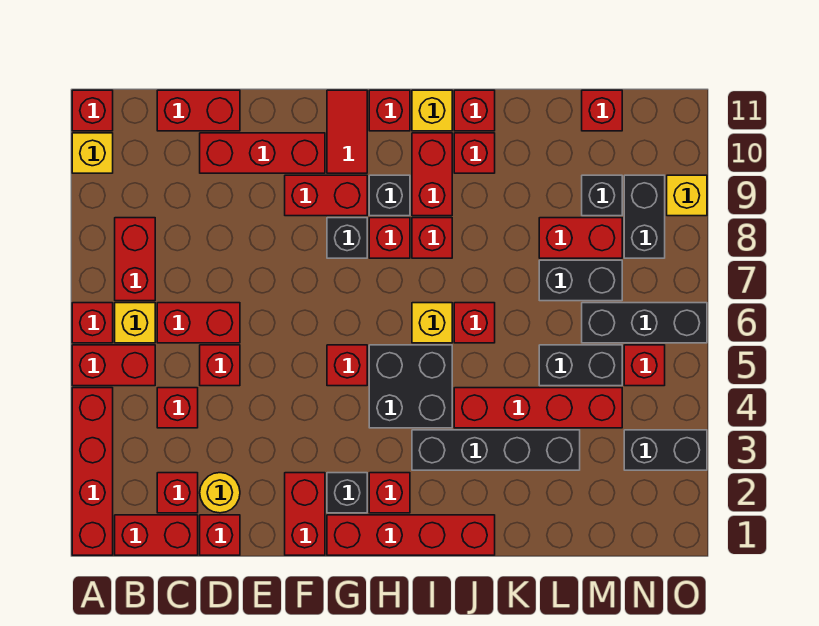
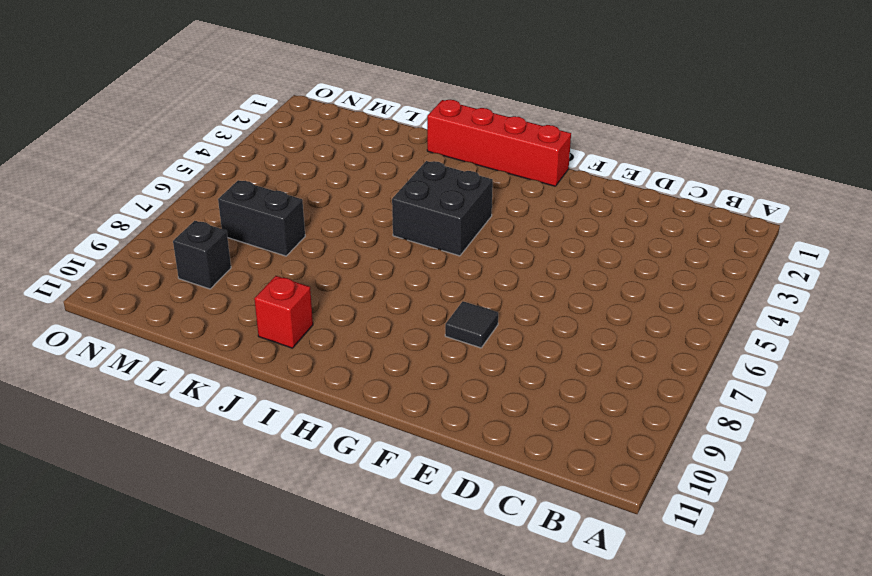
black 1x1 tile [445,301,498,348] -> none
none -> red 1x4 brick [72,388,113,555]
none -> red 1x2 brick [72,345,155,386]
none -> red 1x1 brick [72,303,113,343]
none -> yellow 1x1 brick [72,133,113,173]

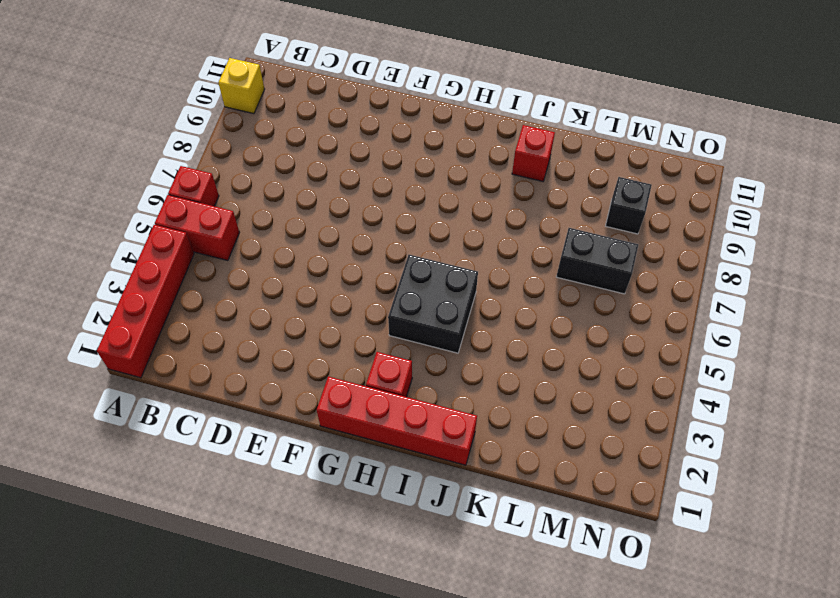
none -> red 1x1 brick [72,90,113,131]
none -> red 1x2 brick [115,515,198,555]
none -> yellow 1x1 brick [115,303,155,343]
none -> red 1x2 brick [115,218,155,301]

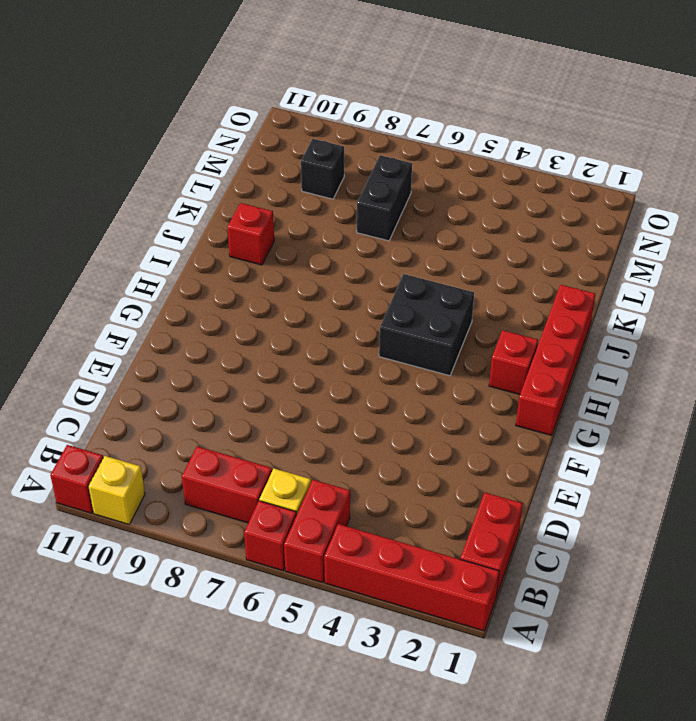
none -> red 1x1 brick [157,473,198,513]
none -> red 1x1 brick [157,388,198,428]
none -> red 1x2 brick [157,303,240,343]
none -> red 1x2 brick [157,90,240,131]

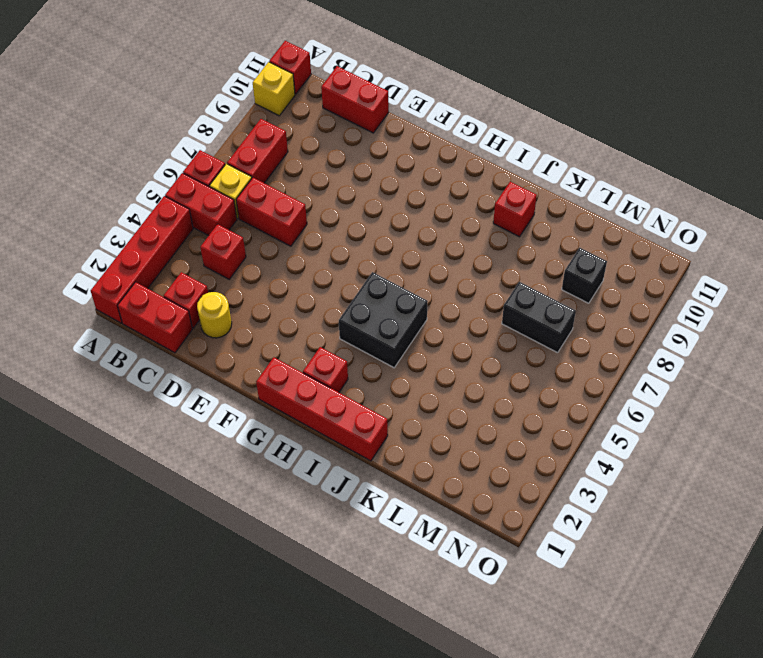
none -> red 1x1 brick [200,515,240,555]
none -> red 1x1 brick [200,345,240,386]
none -> red 1x3 brick [200,133,325,173]
none -> red 1x2 brick [285,473,325,555]

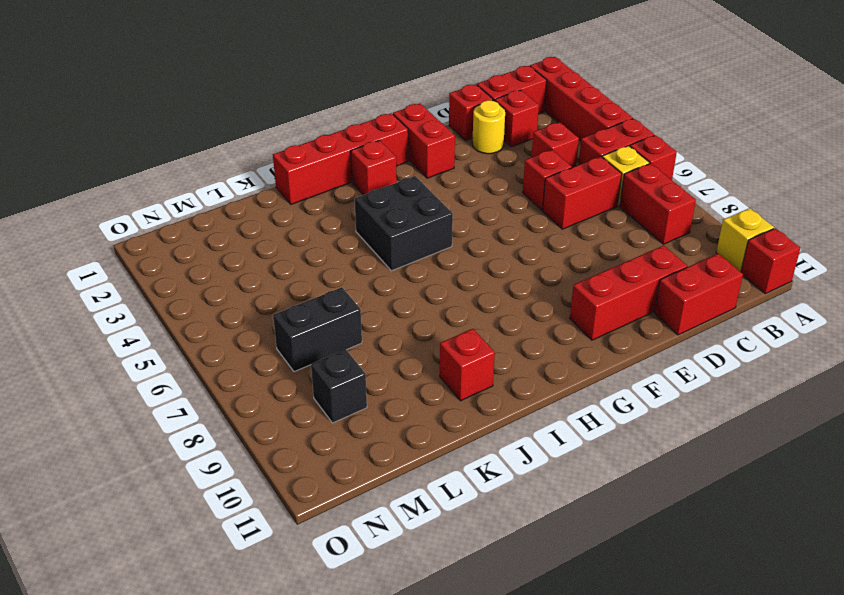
none -> red 1x2 brick [285,175,367,216]
none -> black 1x1 brick [327,473,367,513]
none -> red 1x1 brick [327,345,367,386]
none -> black 1x1 brick [327,218,367,258]

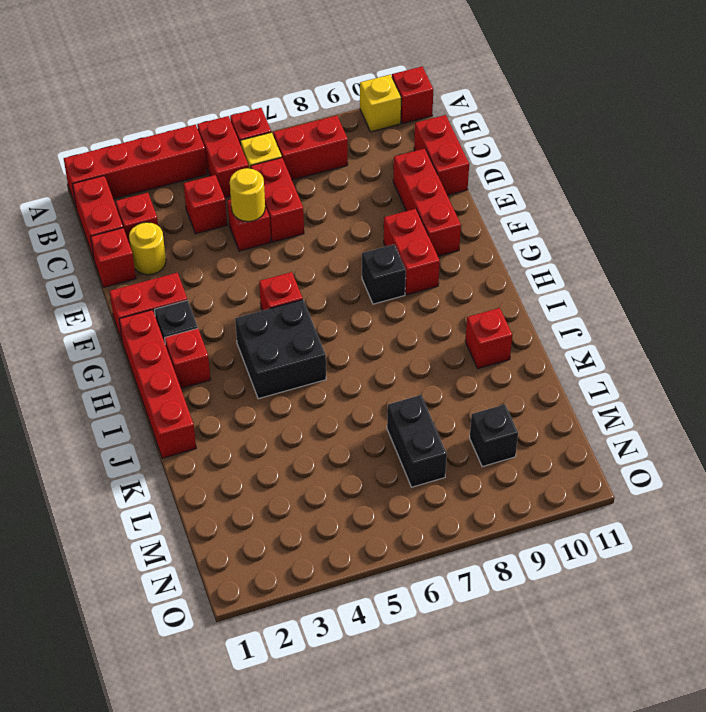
yellow 1x1 round brick [230,168,265,222] -> none
none -> red 1x2 tile [327,90,367,173]
none -> red 1x1 brick [369,218,410,258]
none -> black 1x1 brick [369,175,410,216]
none -> red 1x1 brick [369,90,410,131]

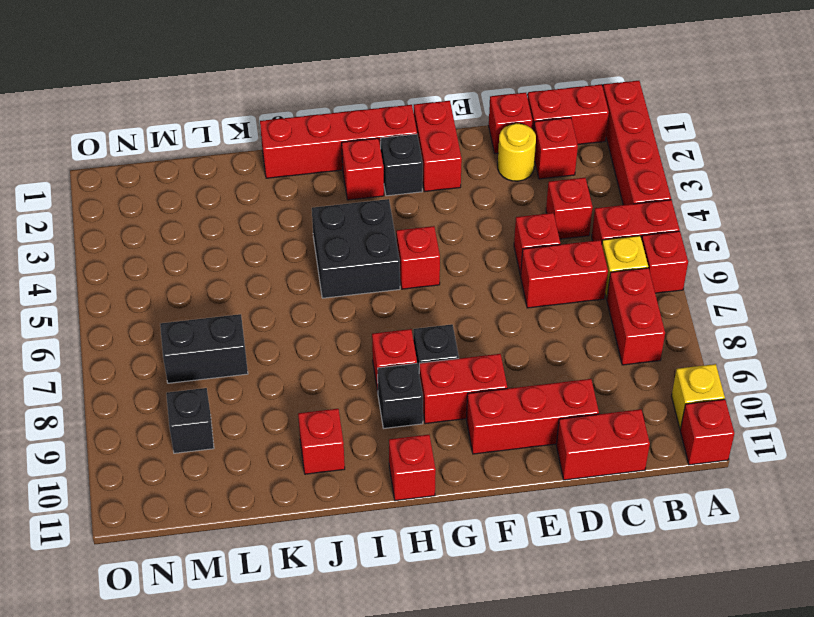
none -> red 1x2 tile [327,90,367,173]
none -> black 1x4 brick [412,430,580,470]
none -> yellow 1x1 brick [412,303,452,343]
none -> red 1x1 brick [412,218,452,258]

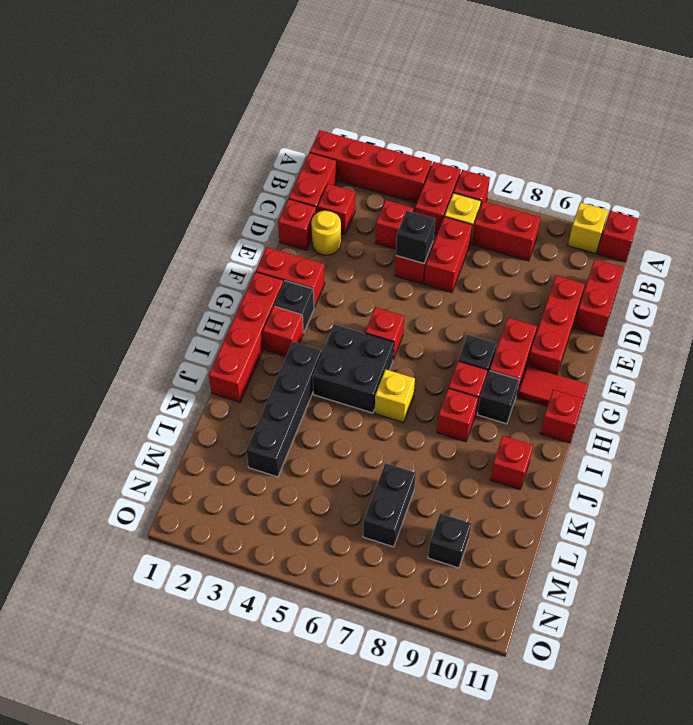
black 1x1 brick [396,211,435,263] -> none
none -> red 1x2 brick [412,133,452,216]
none -> yellow 1x1 brick [412,90,452,131]
none -> red 1x4 brick [454,388,622,428]
none -> red 1x1 brick [454,303,495,343]

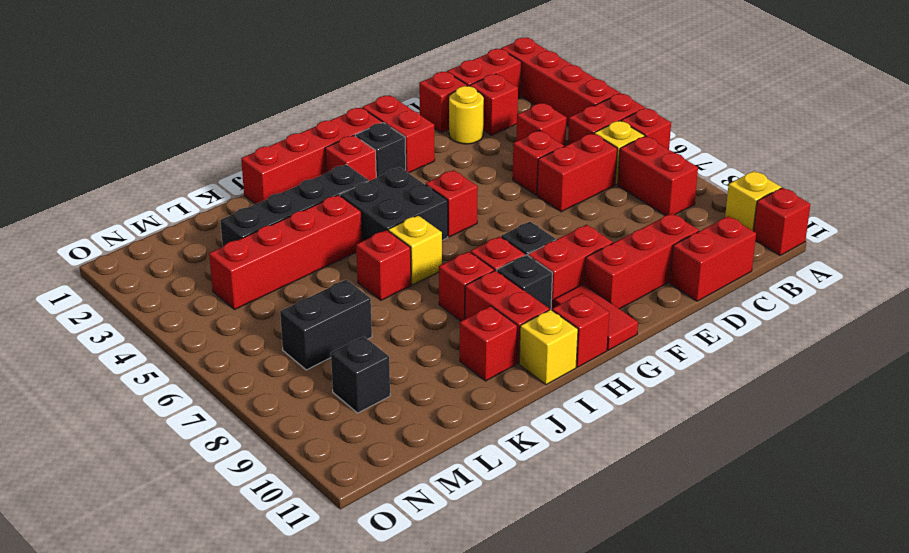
none -> red 1x1 brick [454,90,495,131]
none -> black 1x2 brick [539,345,622,386]
none -> red 1x2 brick [539,218,622,258]
none -> black 1x3 brick [582,303,707,343]

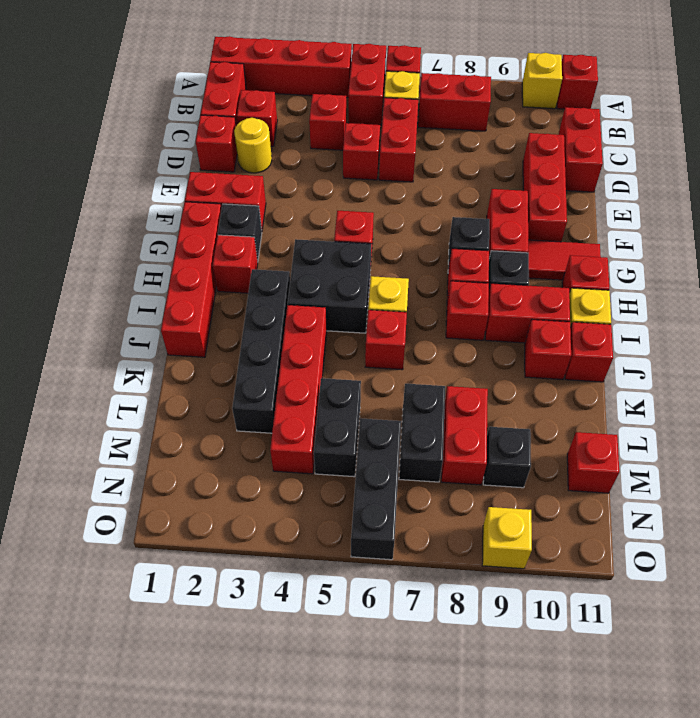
none -> black 1x2 brick [624,430,707,470]
none -> red 1x1 brick [624,345,665,386]
none -> black 1x2 brick [624,175,665,258]

